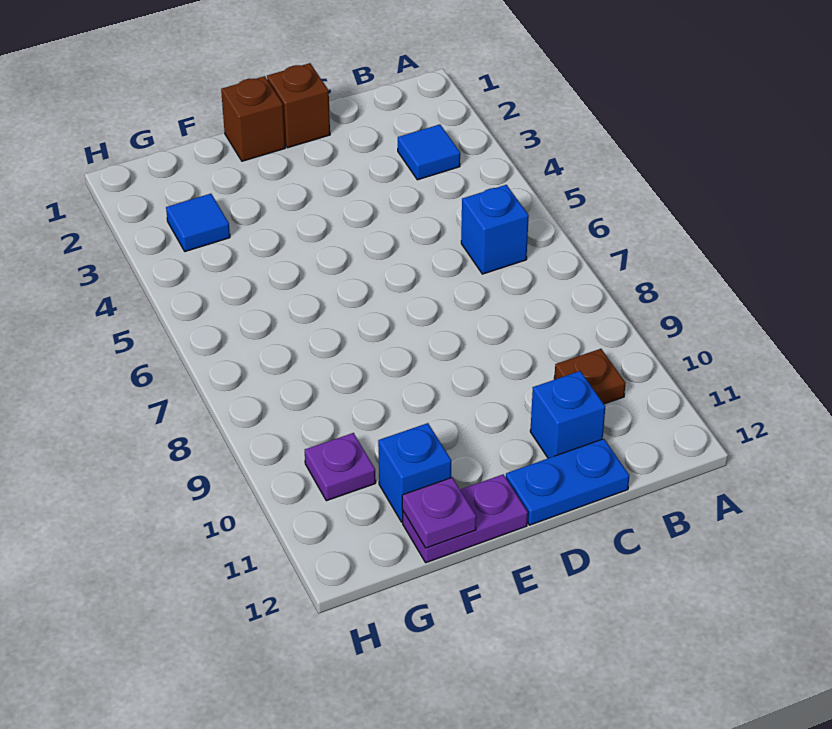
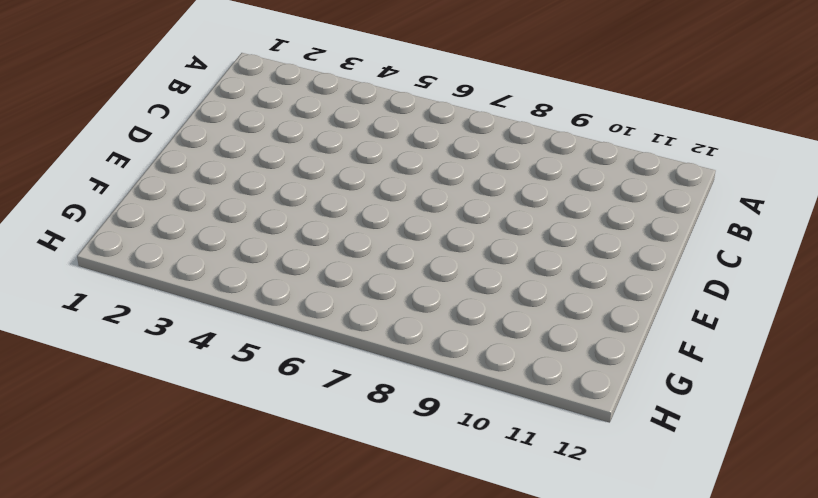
none -> blue 1x1 tile [398,124,460,180]
none -> blue 1x1 brick [461,185,529,274]
none -> brown 1x1 plate [554,349,626,404]

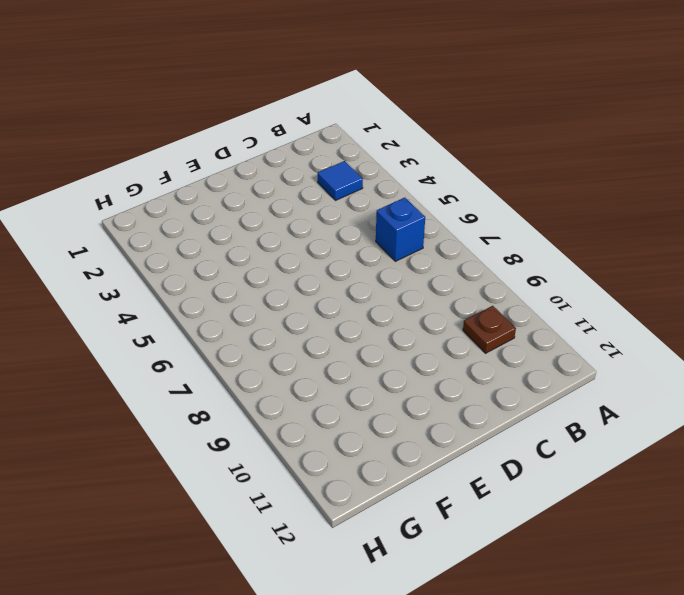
none -> blue 1x1 brick [530,371,605,458]
none -> blue 1x2 plate [506,439,629,525]
none -> brown 1x1 brick [267,63,330,148]

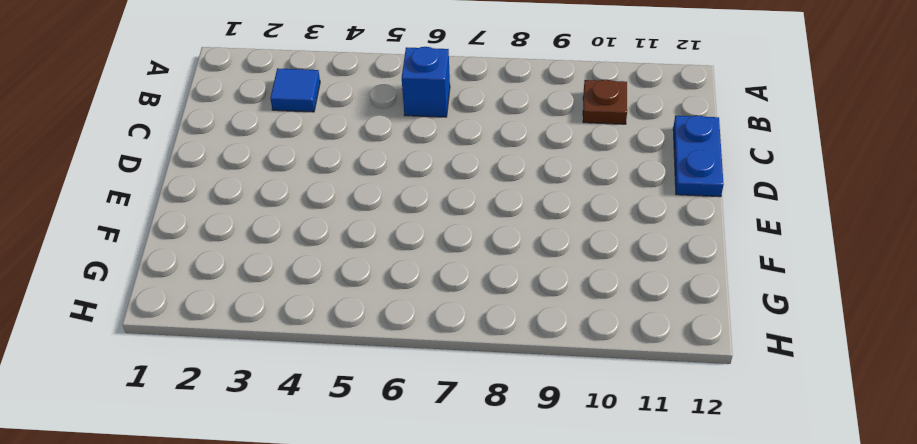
none -> blue 1x1 brick [530,371,605,458]
none -> brown 1x1 brick [267,63,330,148]
none -> brown 1x1 brick [221,76,285,161]

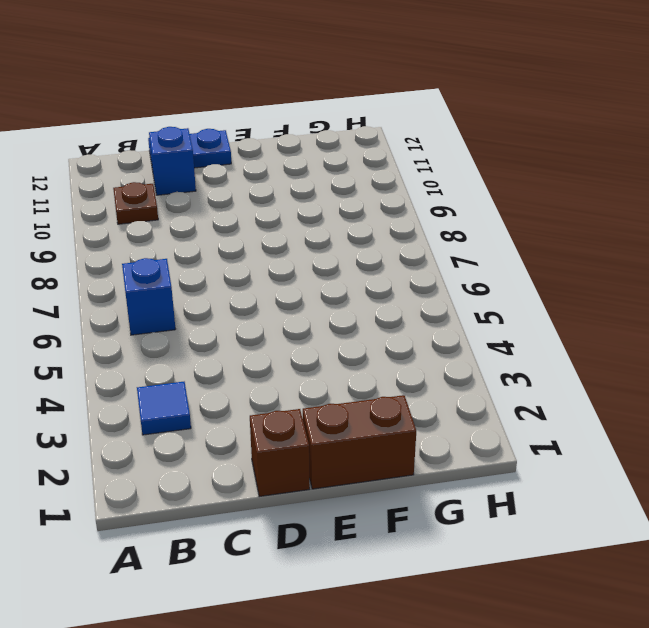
brown 1x2 brick [303,395,416,489] -> brown 1x1 brick [221,76,285,161]
none -> purple 1x2 plate [402,474,528,563]
none -> blue 1x1 brick [378,423,451,522]
none -> blue 1x1 tile [166,194,230,252]

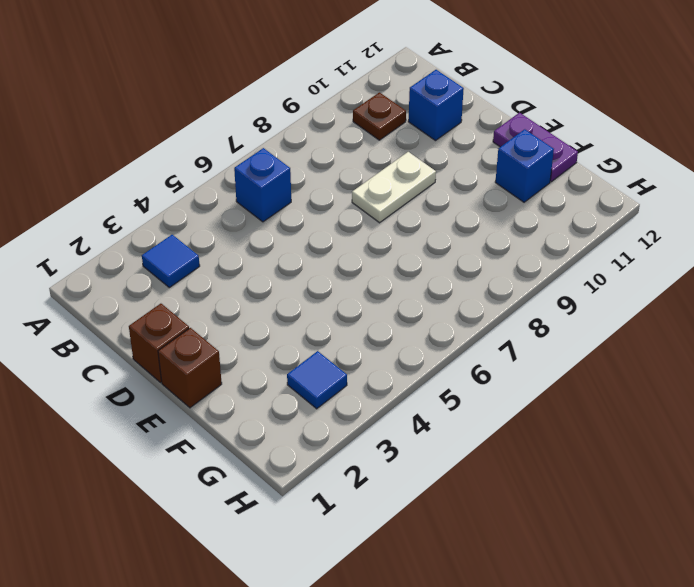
white 1x2 plate [352,152,436,223] -> none
none -> blue 1x2 plate [506,439,629,525]
none -> purple 1x1 plate [305,433,376,501]
none -> purple 1x1 plate [402,478,476,548]

